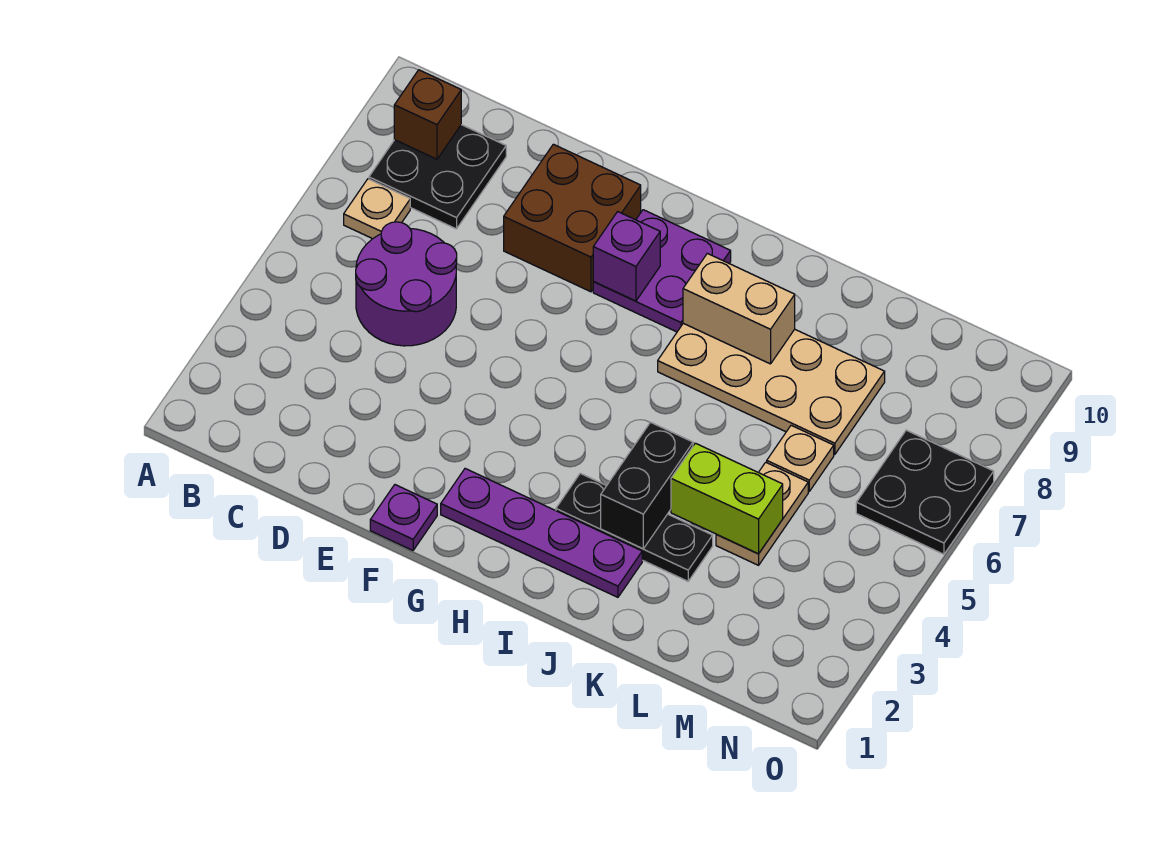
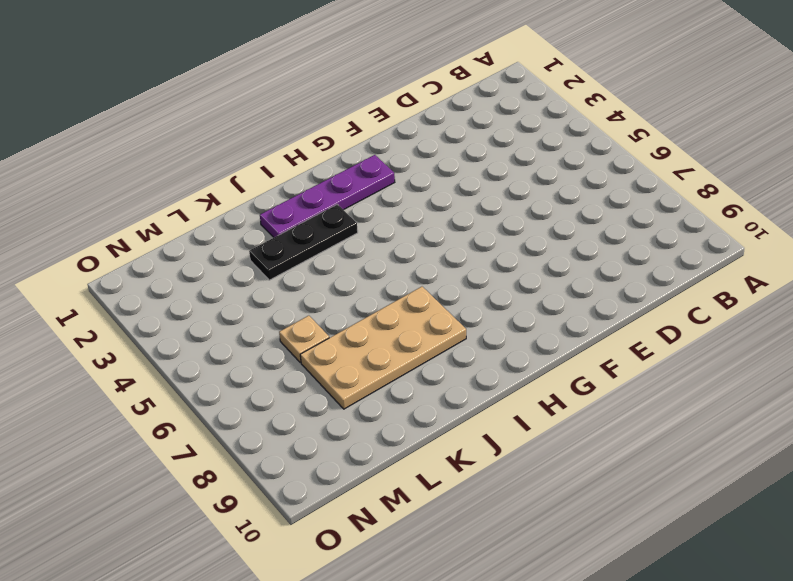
none -> tan 1x1 plate [344,179,410,239]
none -> black 2x2 plate [369,125,506,229]
none -> purple 2x2 round brick [356,222,457,346]

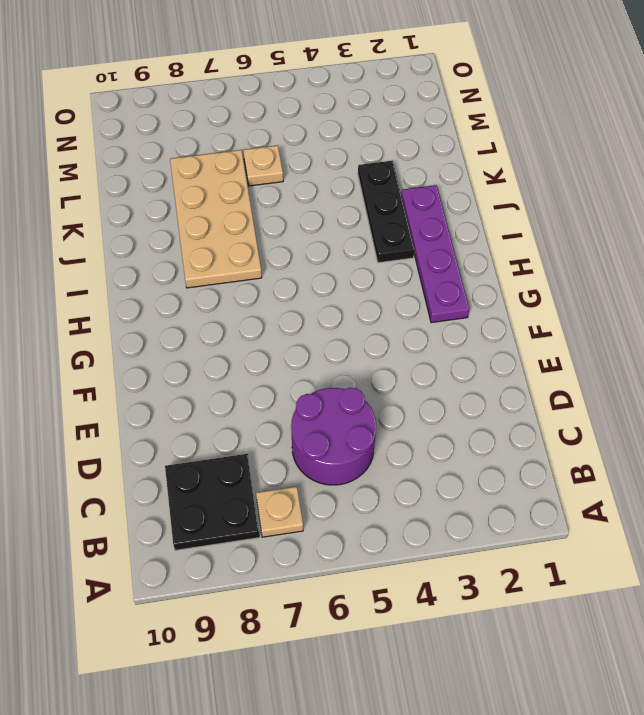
none -> brown 2x2 brick [504,144,641,292]
none -> purple 1x1 plate [370,485,437,550]
none -> purple 2x2 plate [593,210,731,332]

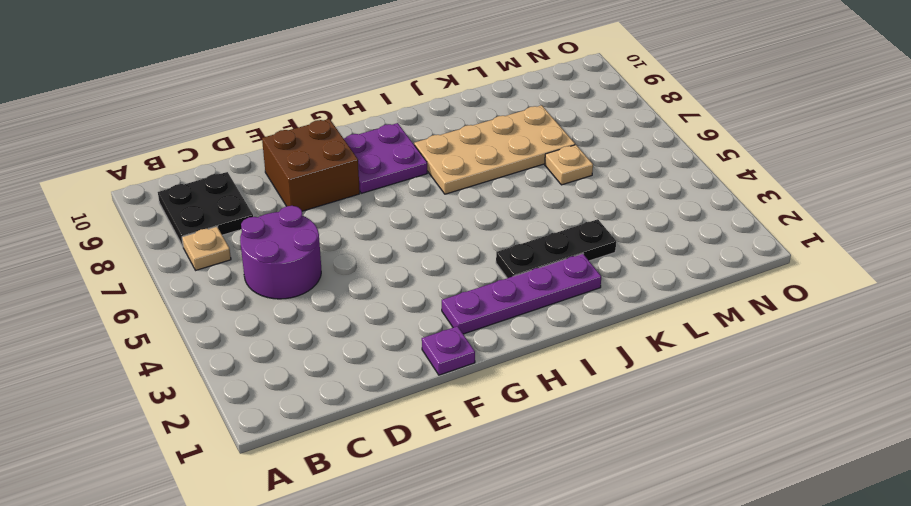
none -> tan 1x2 plate [716,462,808,565]
none -> black 2x2 plate [856,430,994,554]
none -> brown 1x1 brick [394,70,461,159]

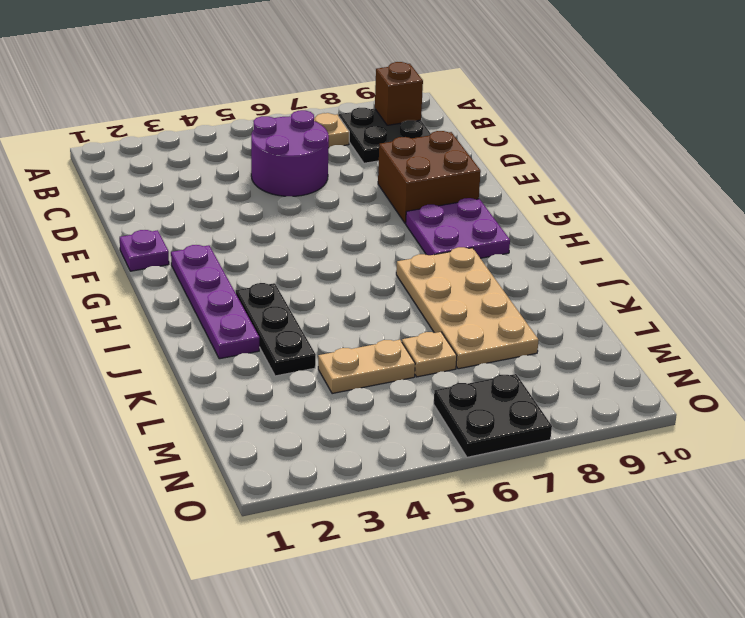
none -> purple 1x1 brick [593,212,660,301]
none -> tan 1x2 brick [683,253,795,364]
none -> black 1x2 brick [601,422,693,549]

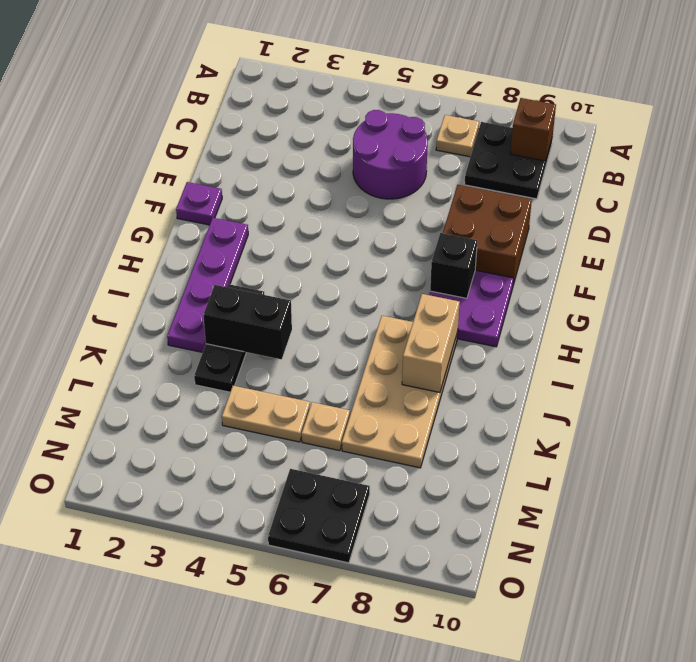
black 1x1 brick [430,233,477,298] -> purple 1x1 brick [593,212,660,301]
none -> lime 1x2 brick [671,443,783,554]

